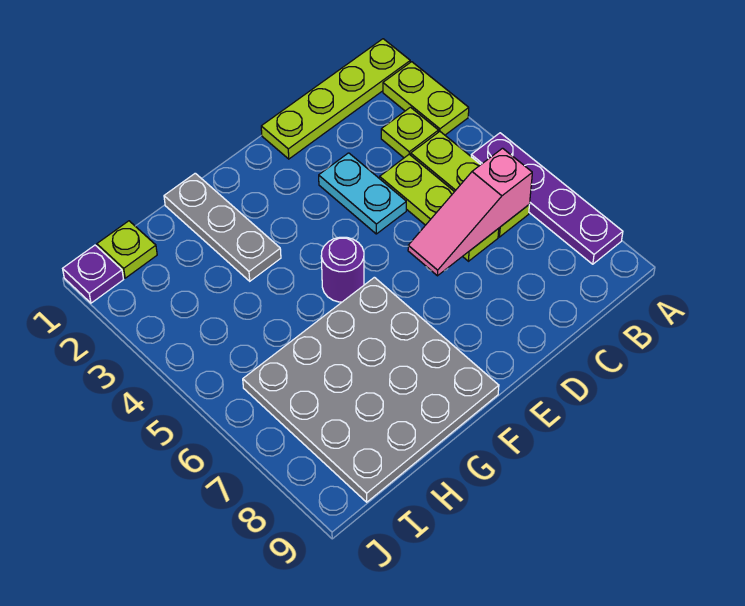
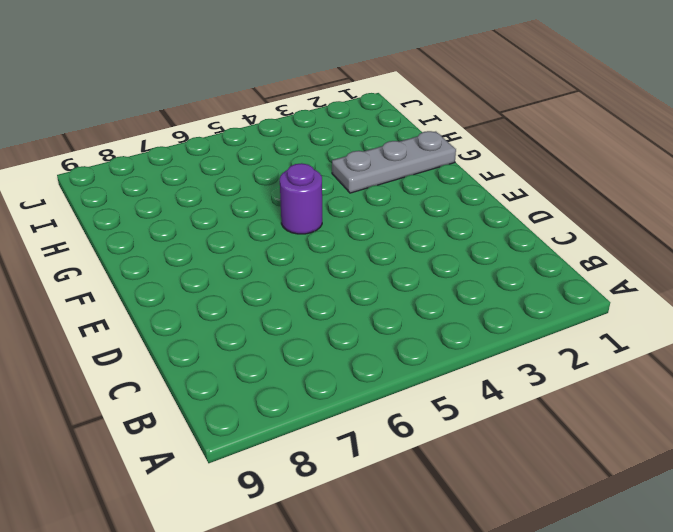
none -> lime 1x4 plate [261,39,410,159]
none -> lime 1x2 plate [383,62,469,135]
none -> purple 1x4 plate [471,133,623,264]

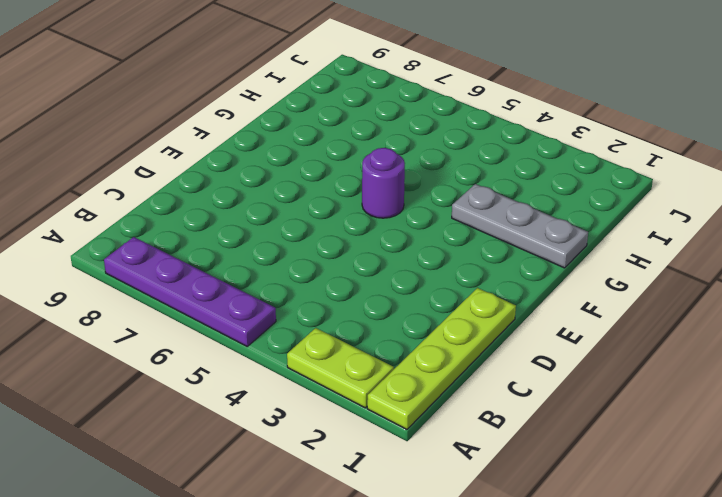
none -> lime 1x1 plate [381,107,439,158]
none -> lime 1x3 plate [411,132,529,237]
none -> lime 1x3 plate [380,154,499,261]

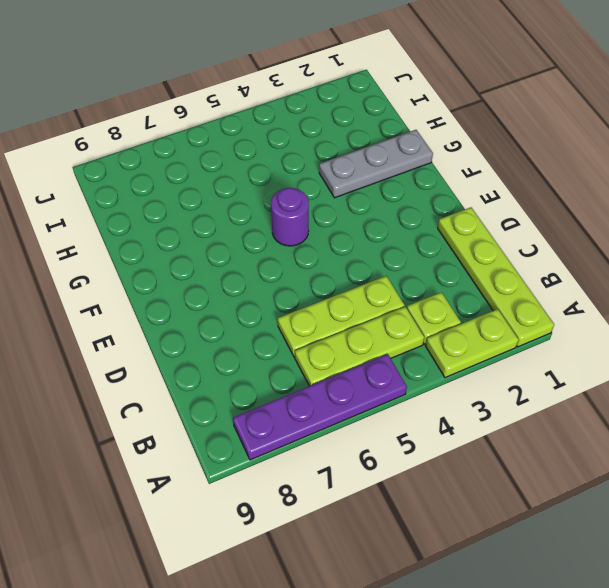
none -> cyan 1x2 plate [319,153,406,234]
none -> grey 4x4 plate [243,277,499,502]
none -> lime 1x1 plate [97,221,157,278]

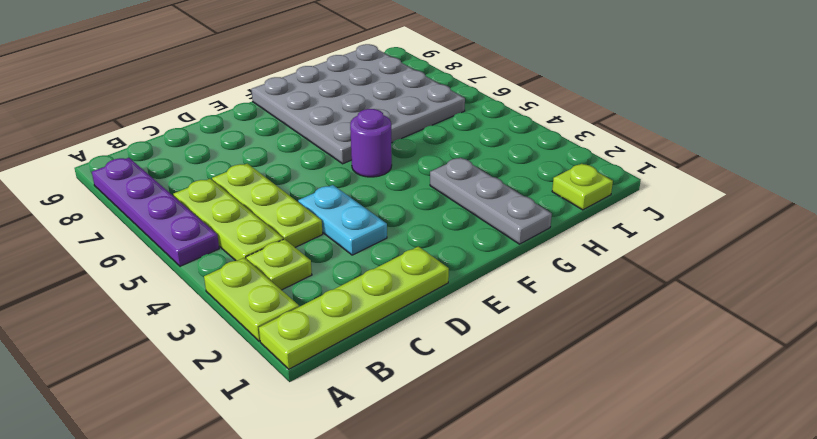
none -> purple 1x1 plate [63,245,123,303]
none -> pink 1x3 slope [408,148,532,276]

